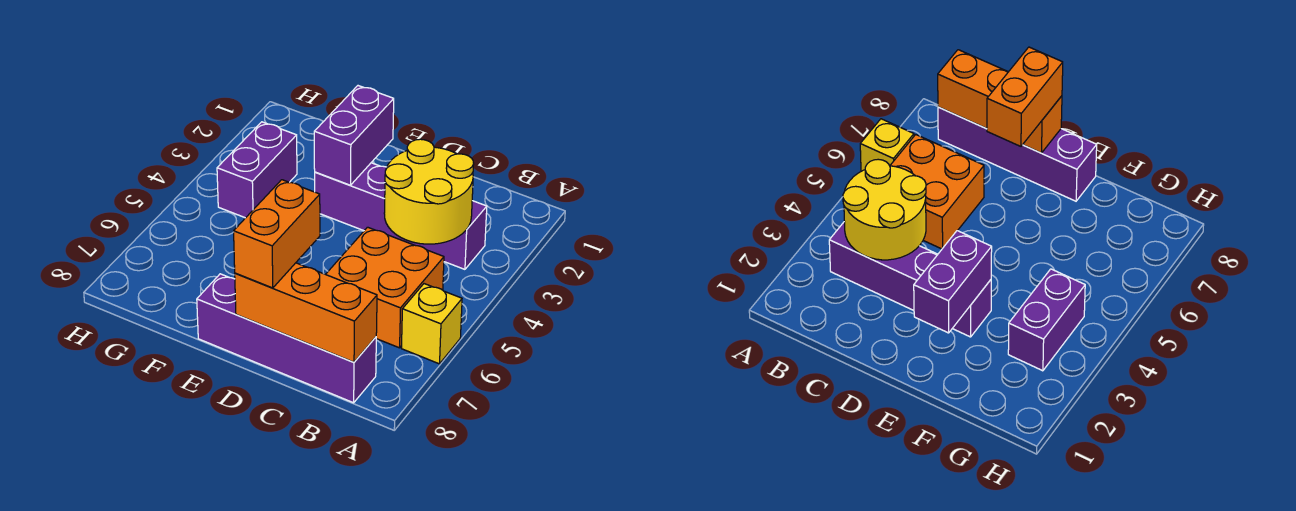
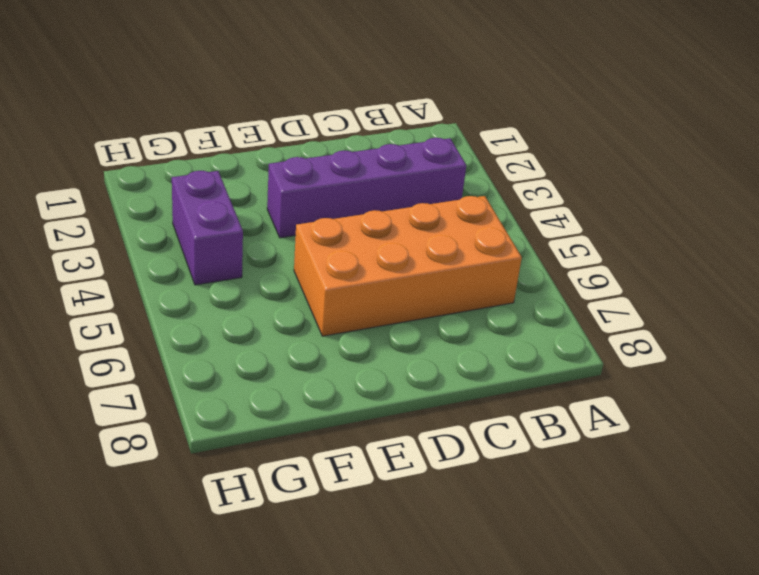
orange 2x4 brick [294,196,522,336] -> orange 2x2 brick [326,227,444,348]
none -> yellow 1x1 brick [401,284,462,364]
none -> purple 1x4 brick [197,274,376,403]

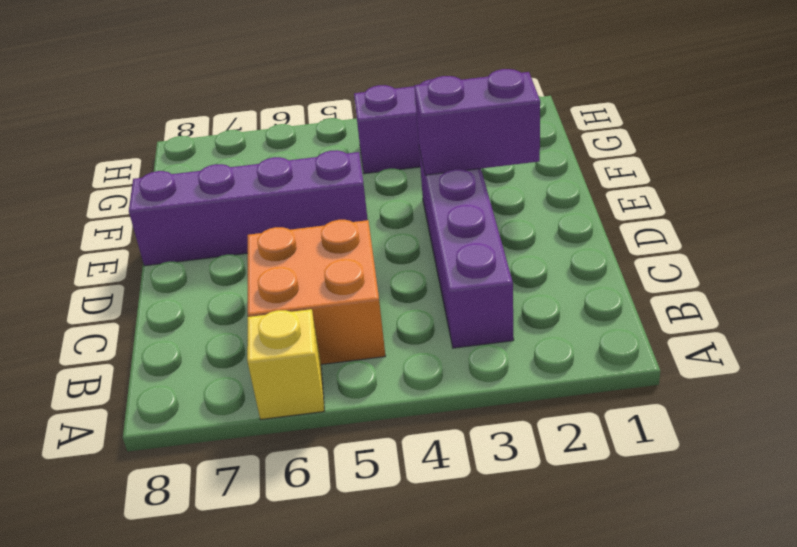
purple 1x4 brick [129,150,368,266] -> purple 1x4 brick turned to [197,274,376,403]
none -> yellow 2x2 round brick [384,139,474,244]
none -> orange 1x3 brick [235,263,377,362]

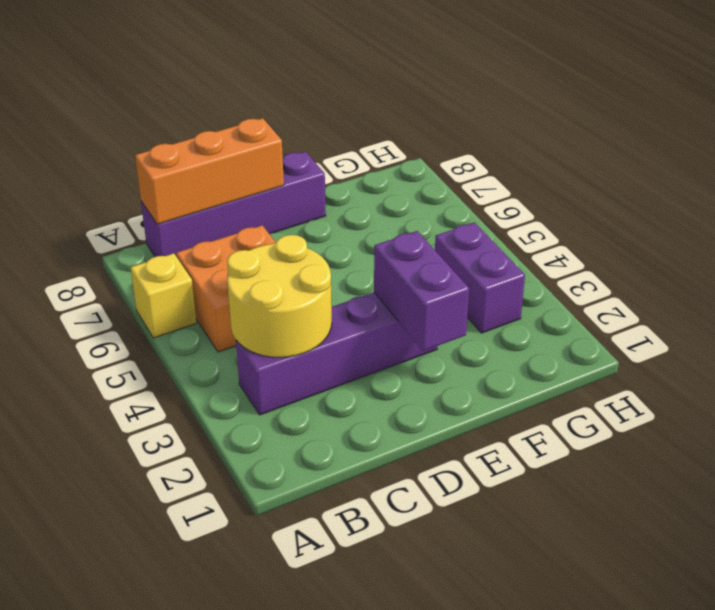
none -> orange 1x2 brick [234,180,320,288]

